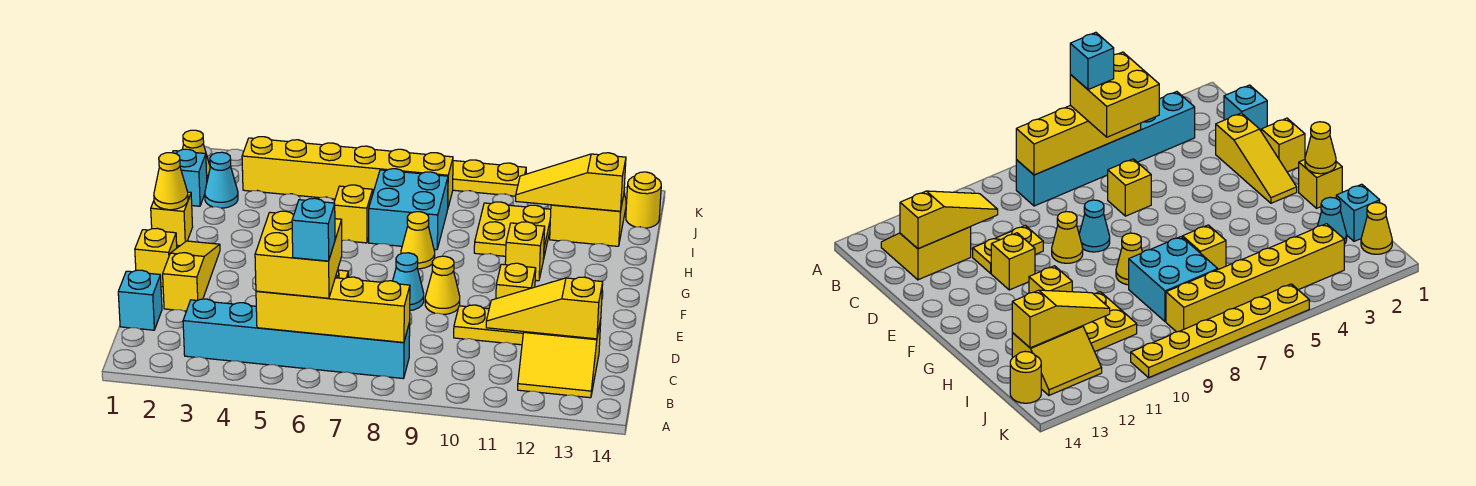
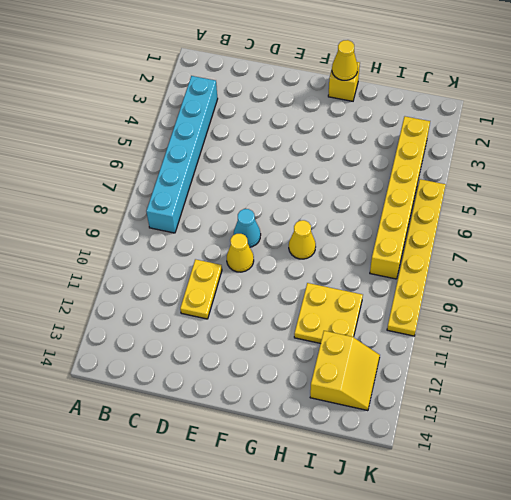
none -> yellow 2x2 slope [518,320,601,398]
none -> cyan 1x1 brick [118,270,162,330]
none -> yellow 1x3 slope [163,241,220,311]

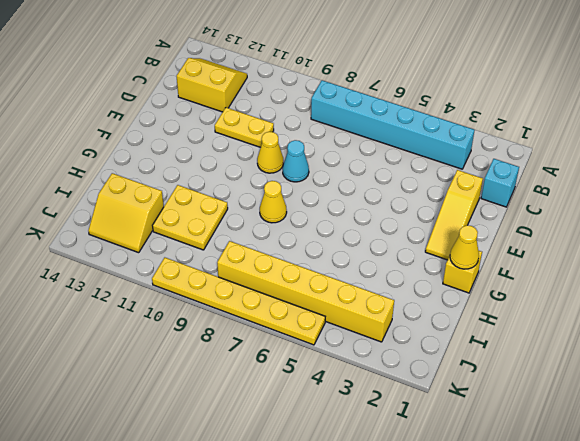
none -> yellow 1x1 brick [1108,159,1151,216]
none -> yellow 1x1 brick [135,228,177,287]
none -> yellow 1x1 brick [496,263,536,299]

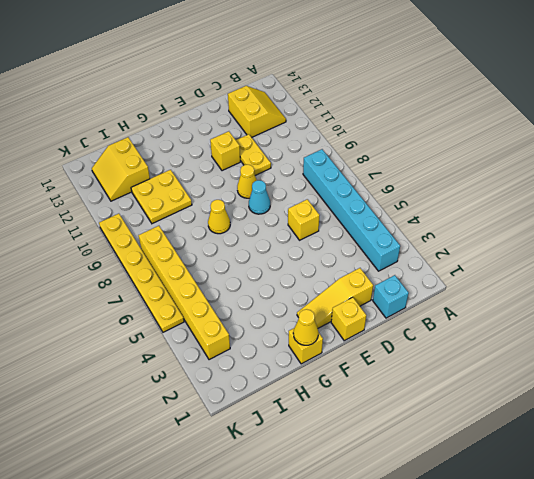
none -> yellow 1x1 brick [505,222,545,281]
none -> yellow 1x1 brick [334,185,373,243]
none -> cyan 2x2 brick [369,169,448,250]

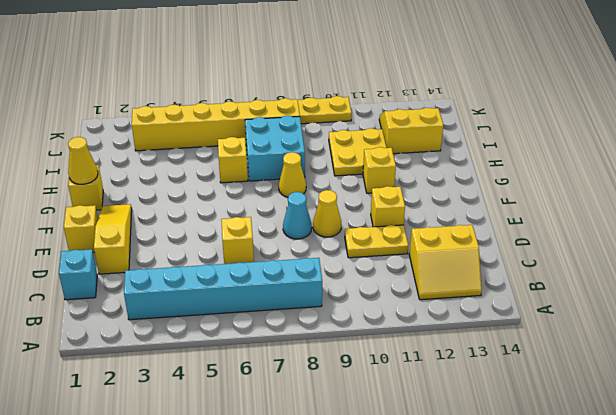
none -> cyan 1x1 brick [172,149,207,206]
none -> cyan 1x1 cone [205,152,238,208]
none -> yellow 1x1 cone [183,130,210,180]

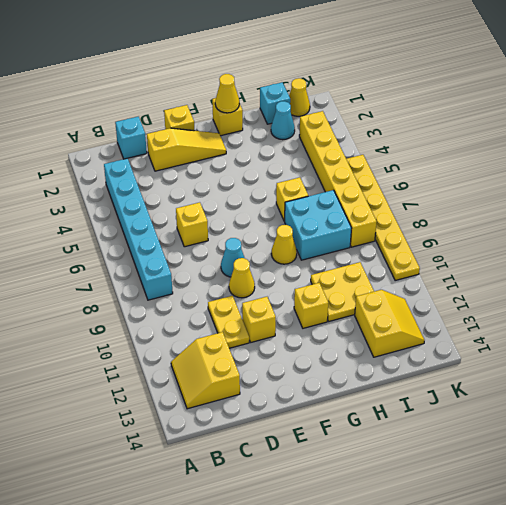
none -> yellow 1x1 round brick [626,172,661,228]
none -> yellow 1x4 brick [256,277,410,342]
none -> yellow 1x3 slope [486,277,603,339]

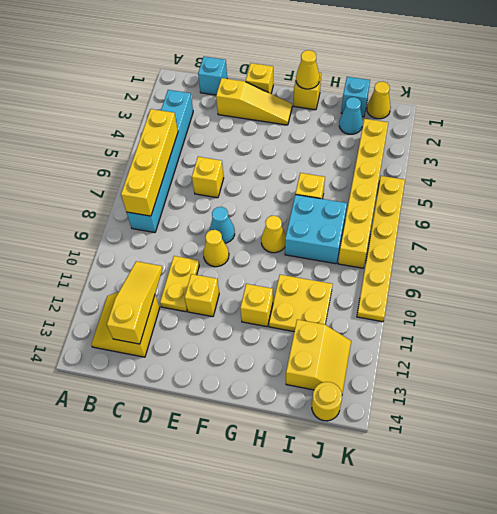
none -> yellow 1x3 slope [516,153,626,211]
none -> yellow 2x2 brick [255,211,342,298]
none -> cyan 1x1 brick [292,198,335,261]

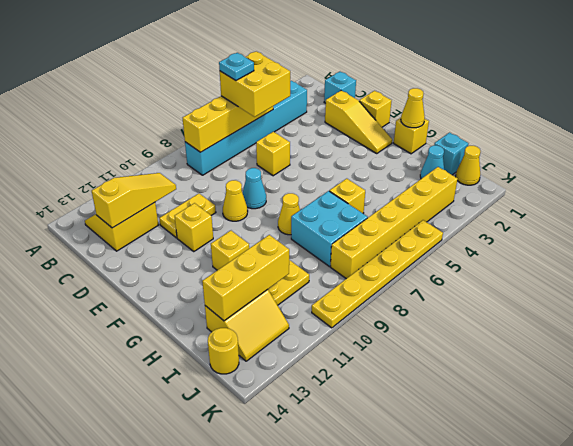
cyan 1x1 plate [219,53,254,81] -> cyan 1x1 brick [292,198,335,261]
yellow 1x3 brick [202,235,289,321] -> yellow 1x3 slope [516,153,626,211]

